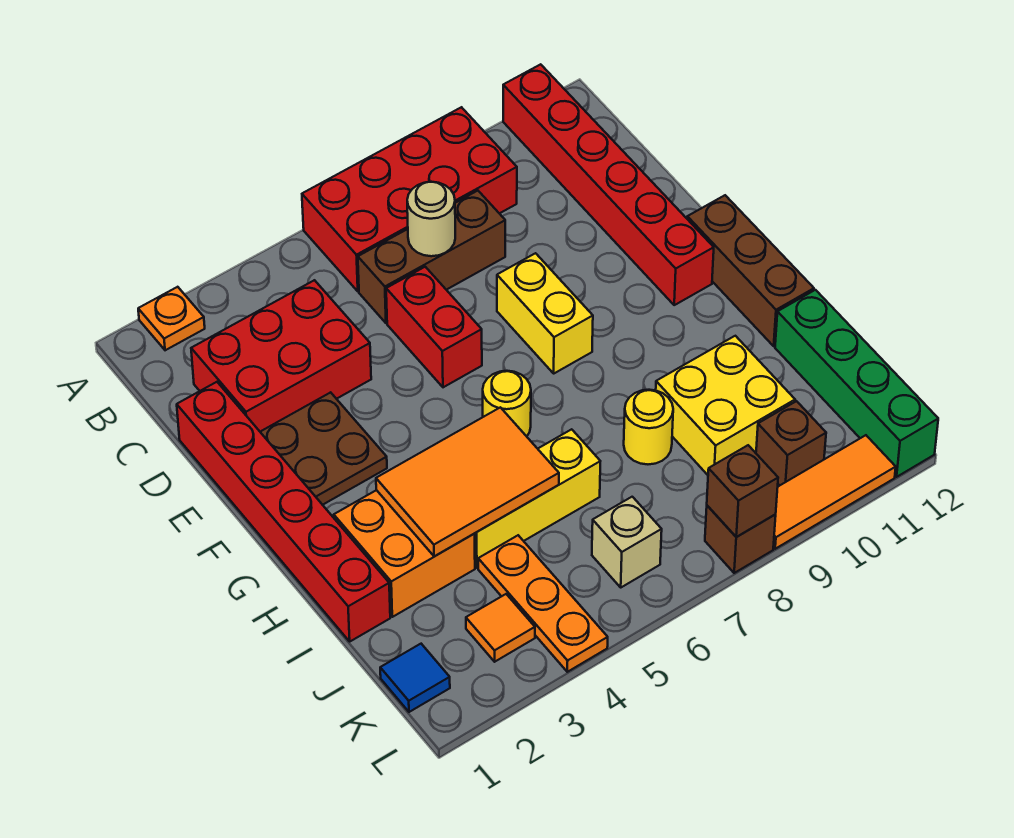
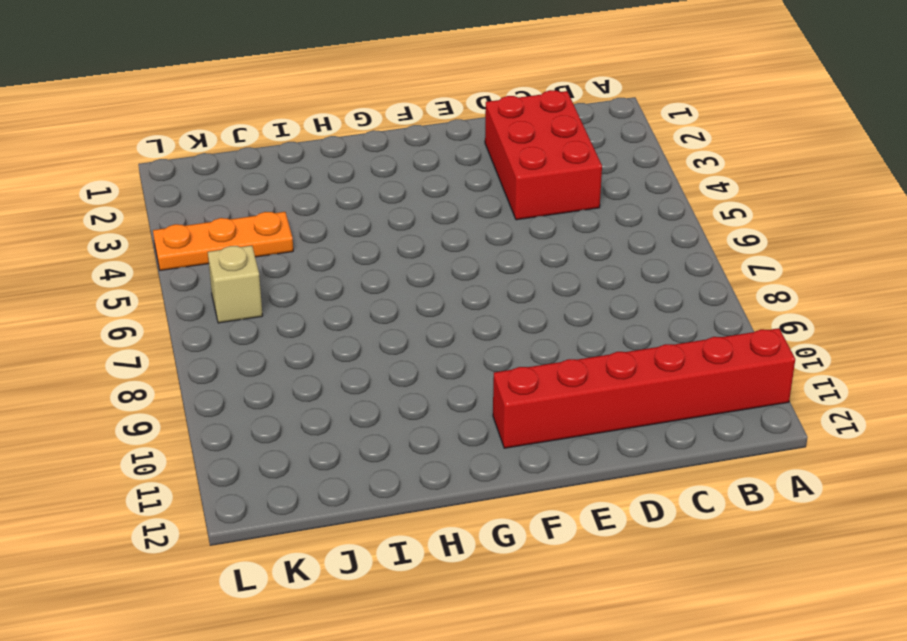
none -> orange 1x1 plate [138,287,205,350]
none -> red 2x4 brick [302,107,517,291]
none -> brown 1x3 brick [358,191,505,323]

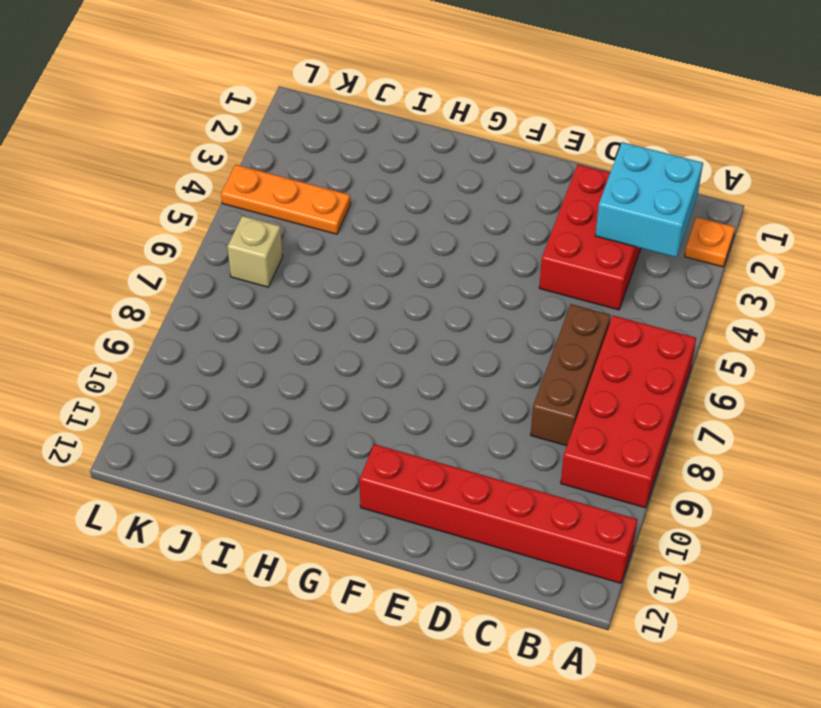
cyan 2x2 brick [595,142,703,257] -> none
none -> red 1x6 brick [177,382,390,641]
none -> red 1x2 brick [386,267,482,387]
none -> brown 2x2 plate [261,392,387,505]

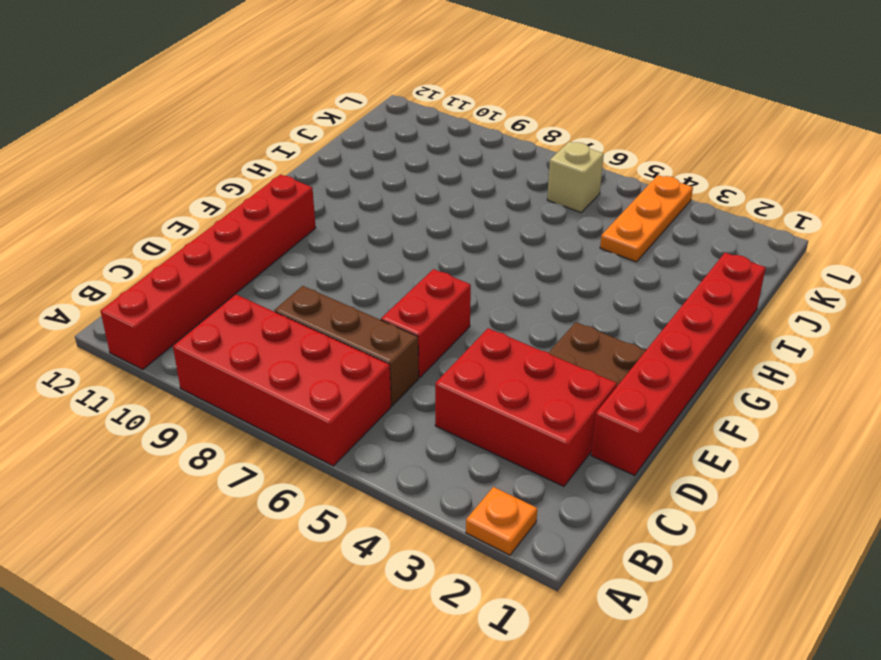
none -> yellow 1x2 brick [497,253,593,373]
none -> brown 1x3 brick [687,195,814,346]
none -> yellow 1x1 round brick [483,371,531,436]

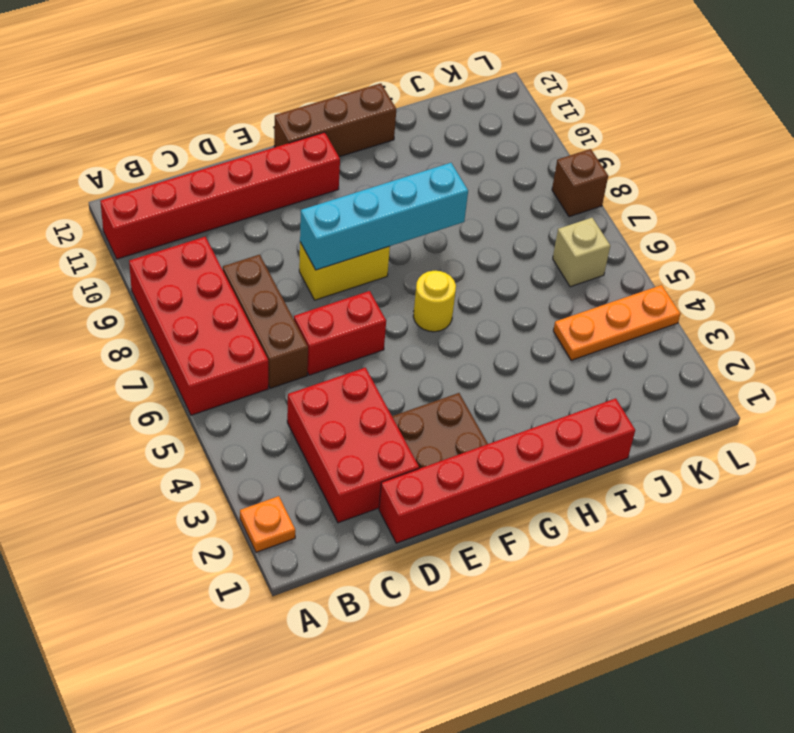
cyan 1x4 brick [300,163,468,270] -> none
none -> orange 2x2 brick [334,490,475,617]
none -> yellow 1x3 brick [475,429,600,568]
none -> yellow 1x1 round brick [624,390,673,464]

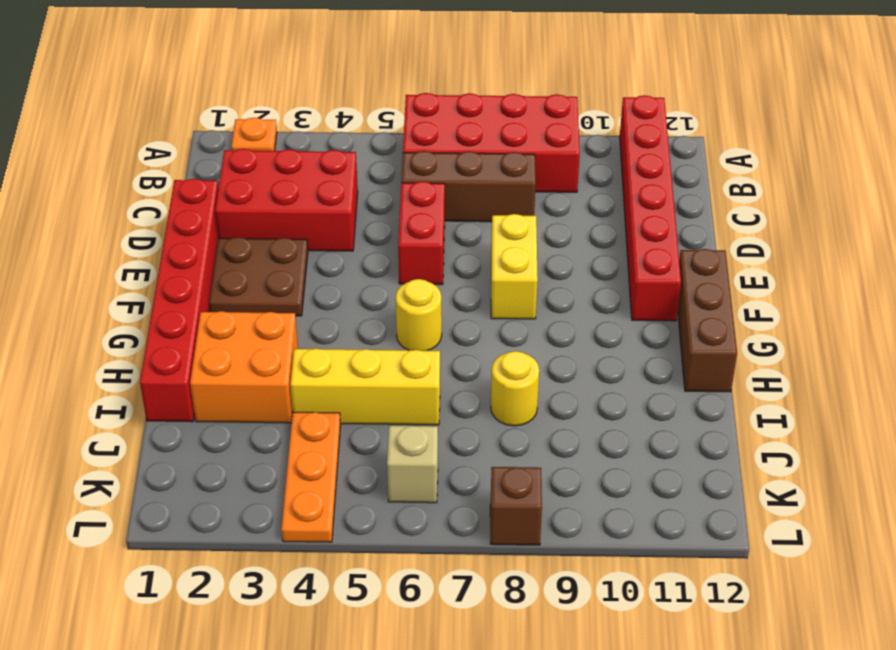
none -> yellow 2x2 brick [656,336,795,475]
none -> green 1x4 brick [775,290,938,477]
none -> blue 1x1 tile [380,644,450,712]

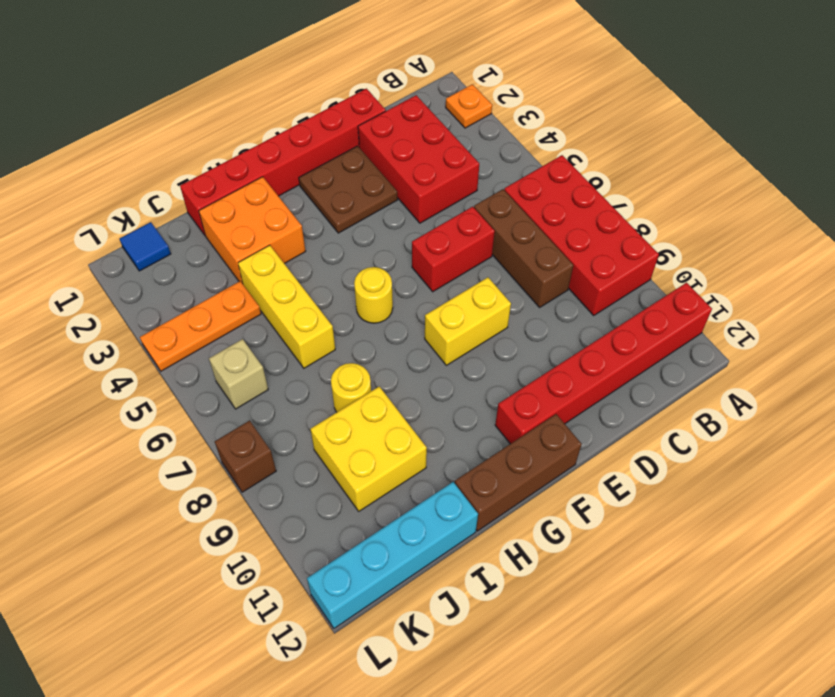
cyan 1x4 brick [307,482,478,628] -> green 1x4 brick [775,290,938,477]
none -> orange 1x1 tile [466,594,535,662]
none -> brown 1x1 brick [756,401,826,485]
none -> orange 1x3 tile [773,435,896,549]

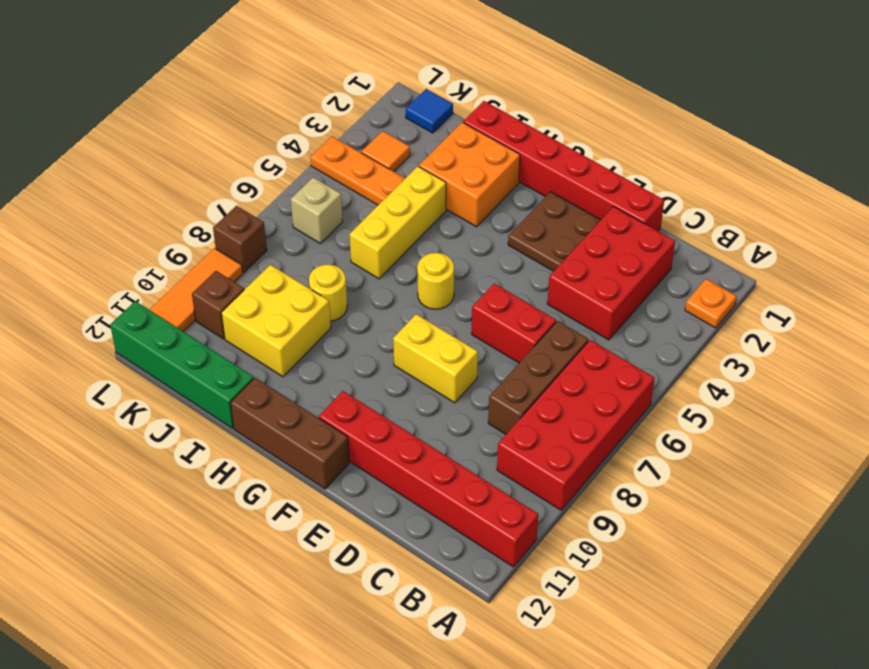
none -> tan 1x1 round brick [407,182,455,256]
none -> orange 2x3 tile [376,407,559,556]
none -> brown 1x1 brick [707,445,778,537]

